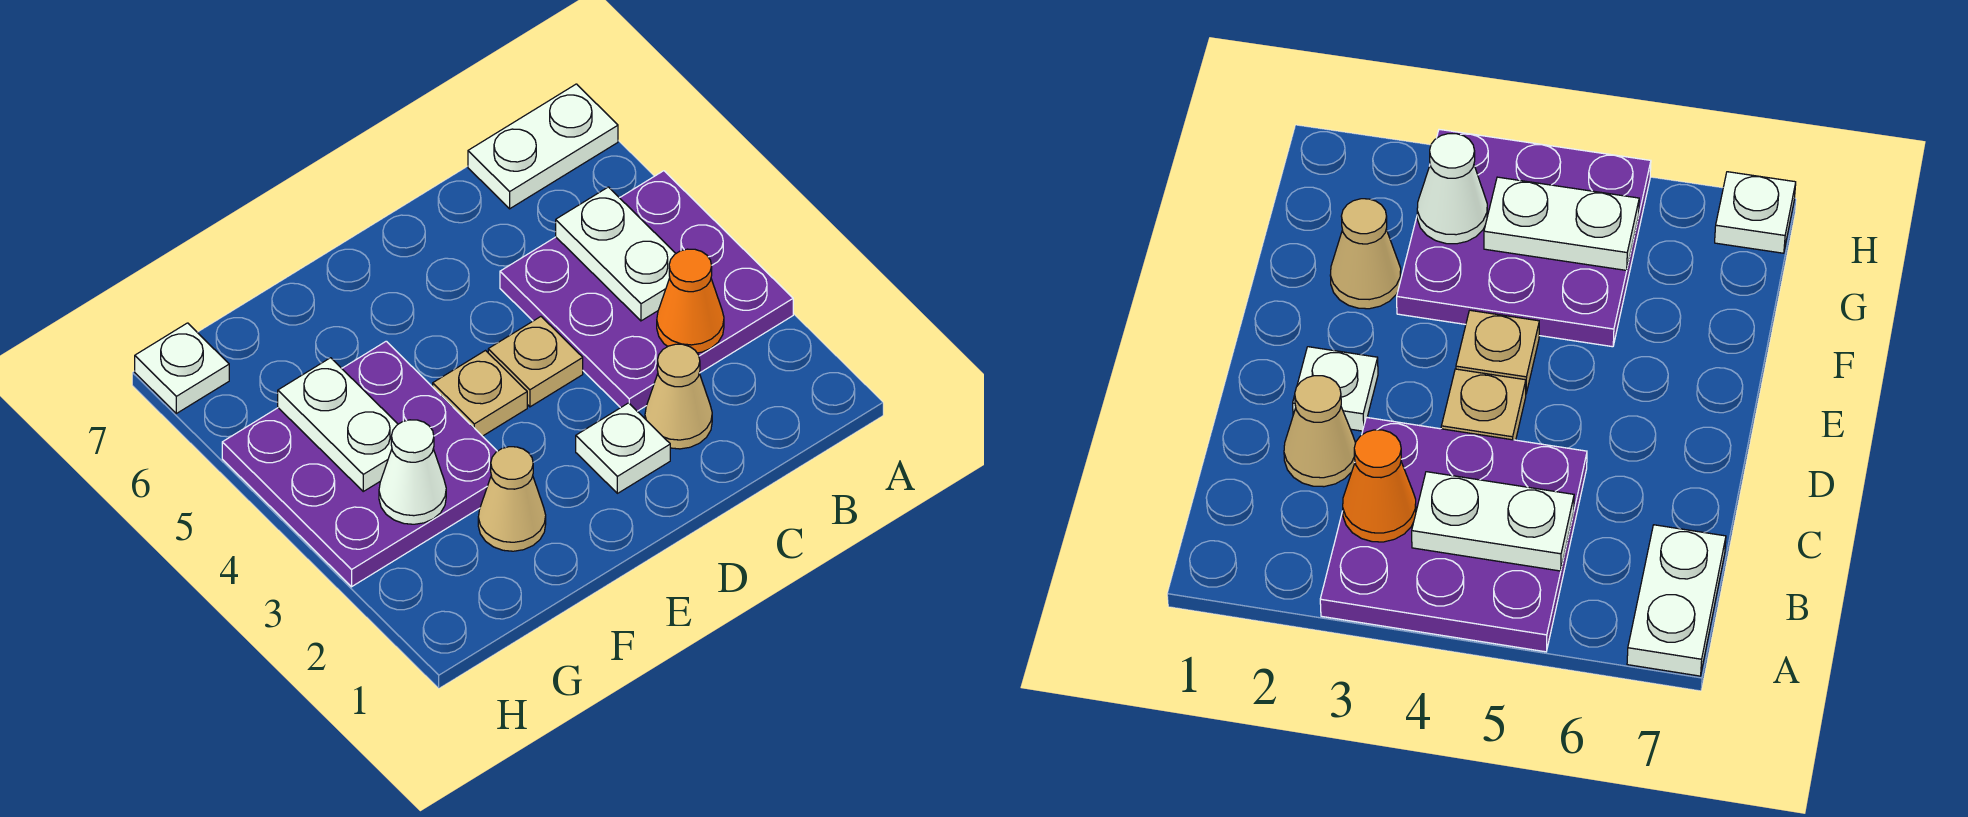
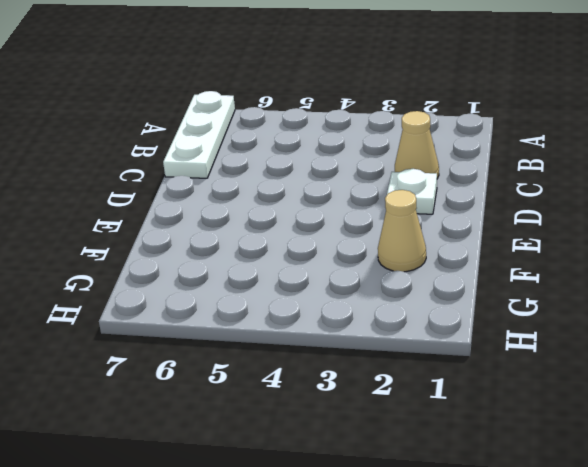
white 1x3 plate [163,91,235,178] -> white 1x2 plate [468,84,618,209]
none -> purple 3x3 plate [500,171,793,411]
none -> tan 1x1 plate [488,317,583,407]
none -> tan 1x1 plate [433,351,527,436]

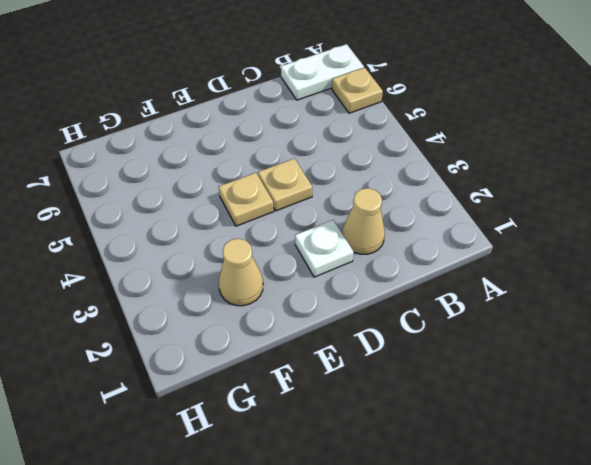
tan 1x1 plate [332,68,383,113] -> none
none -> purple 3x3 plate [500,171,793,411]
none -> purple 3x3 plate [222,341,497,587]
none -> white 1x1 plate [135,323,229,413]

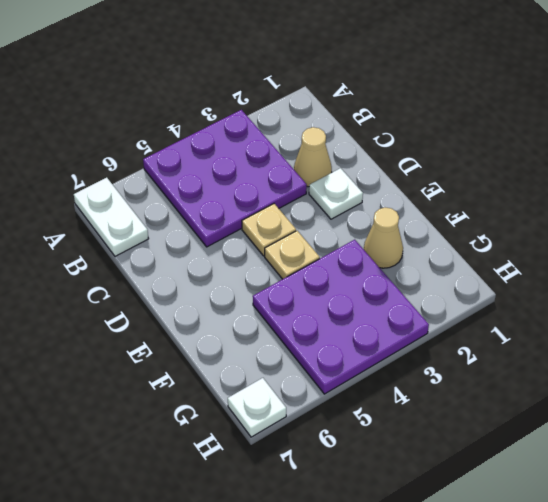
none -> orange 1x1 cone [657,249,724,353]
none -> white 1x2 plate [556,187,676,321]
none -> white 1x1 cone [379,420,446,524]

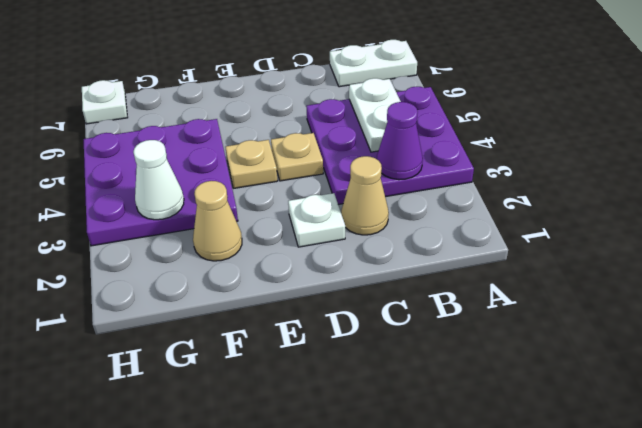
purple 1x1 cone [377,102,423,180] -> orange 1x1 cone [657,249,724,353]
none -> white 1x2 plate [278,358,398,491]

